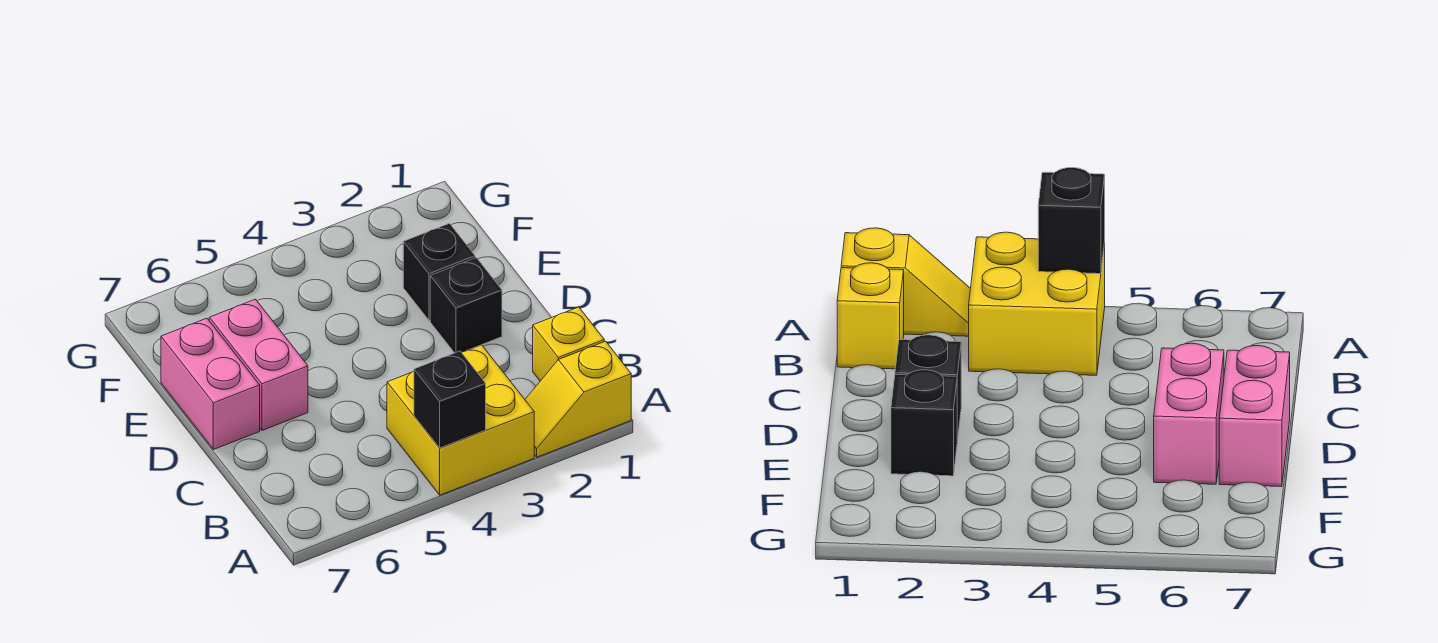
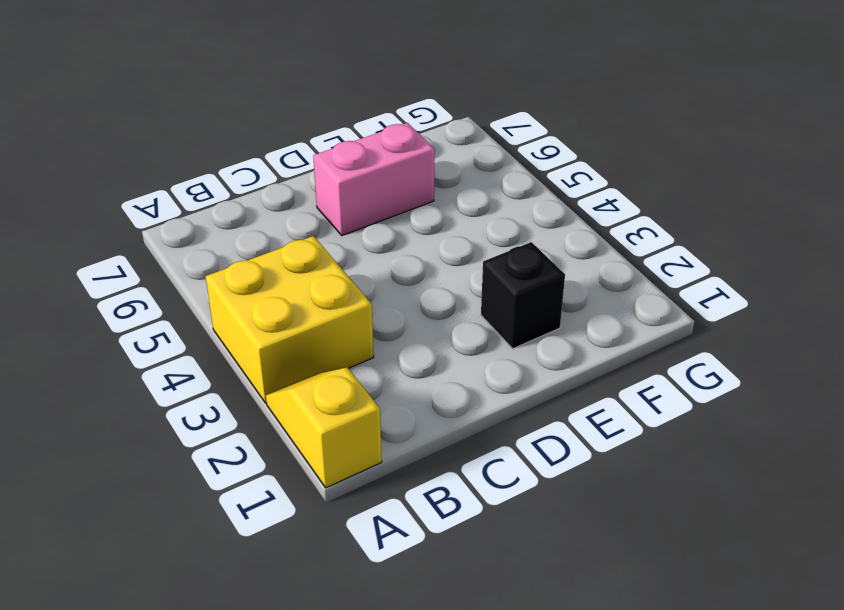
none -> yellow 1x1 brick [533,307,604,381]
none -> black 1x1 brick [430,258,502,353]

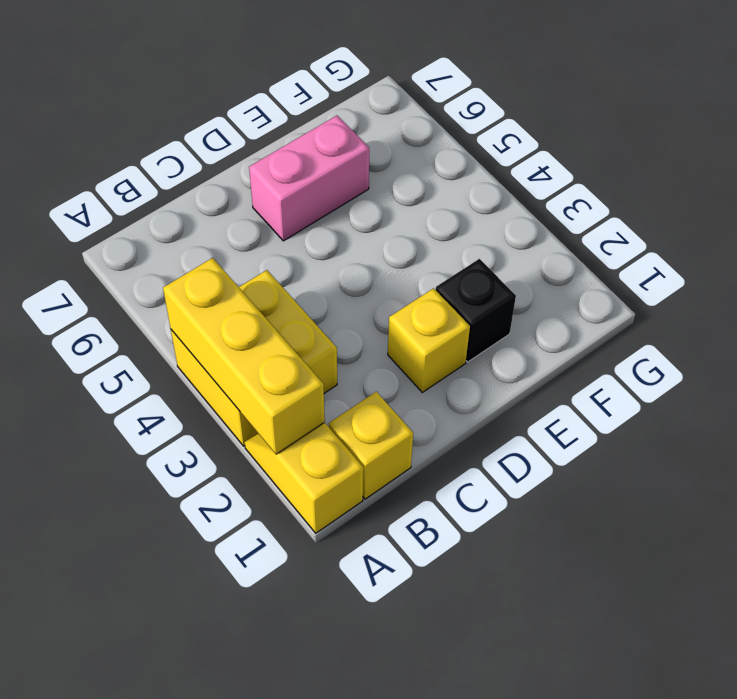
yellow 1x3 brick [163,258,325,454] -> black 1x1 brick [414,351,486,448]
yellow 1x1 brick [388,288,470,392] -> black 1x1 brick [430,258,502,353]
none -> pink 1x2 brick [161,318,260,450]

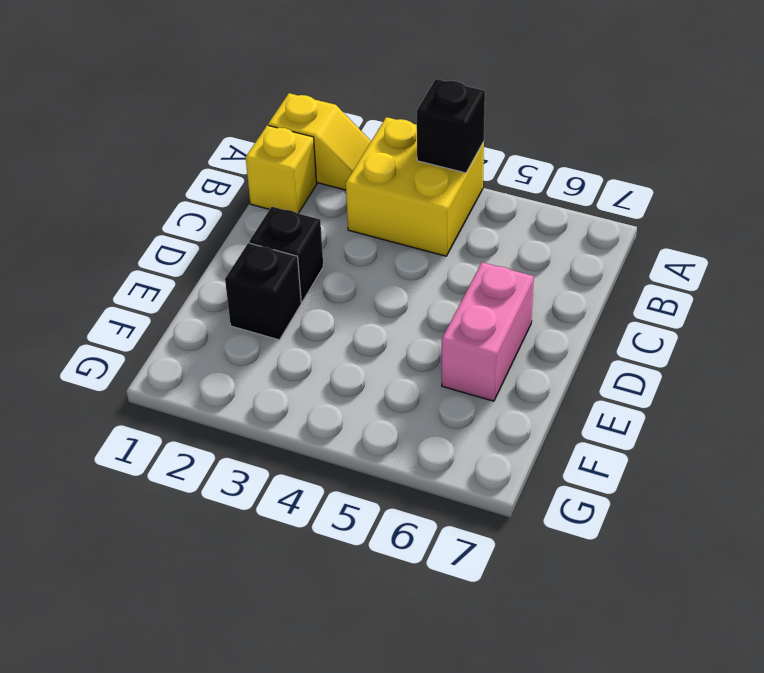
none -> pink 1x2 brick [161,318,260,450]

